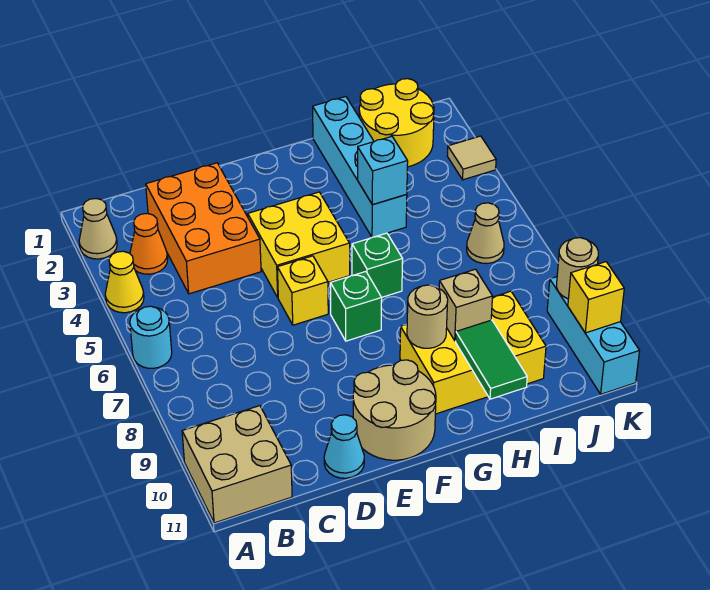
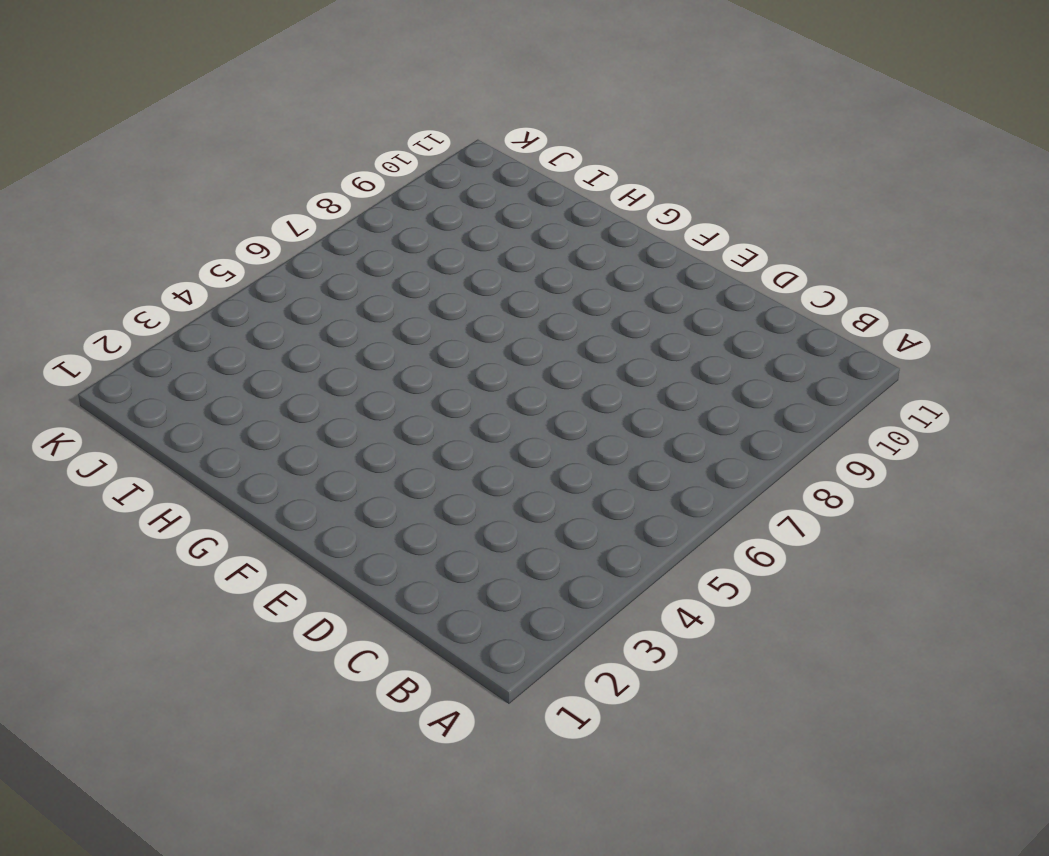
none -> tan 1x1 cone [79,199,117,259]
none -> yellow 1x1 cone [105,251,144,313]
none -> cyan 1x1 round brick [130,306,172,368]

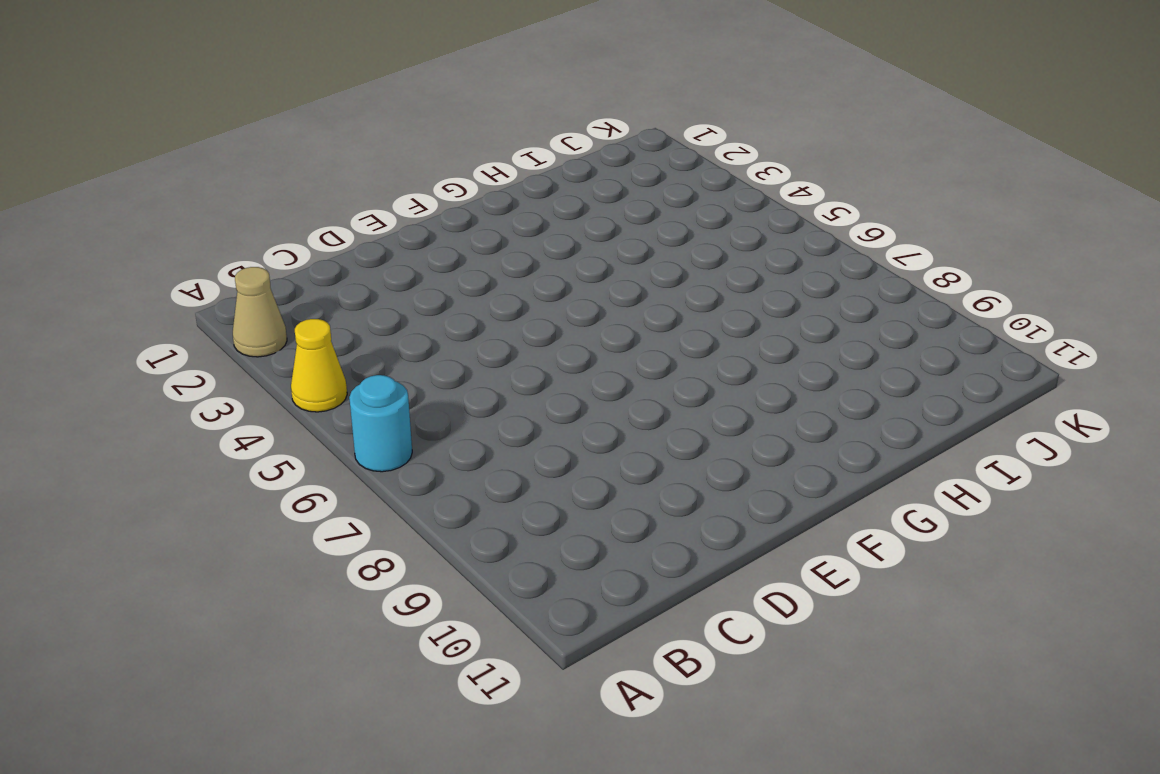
none -> tan 2x2 brick [182,406,292,523]
none -> orange 1x1 cone [130,213,168,274]
none -> orange 2x3 brick [146,163,261,294]

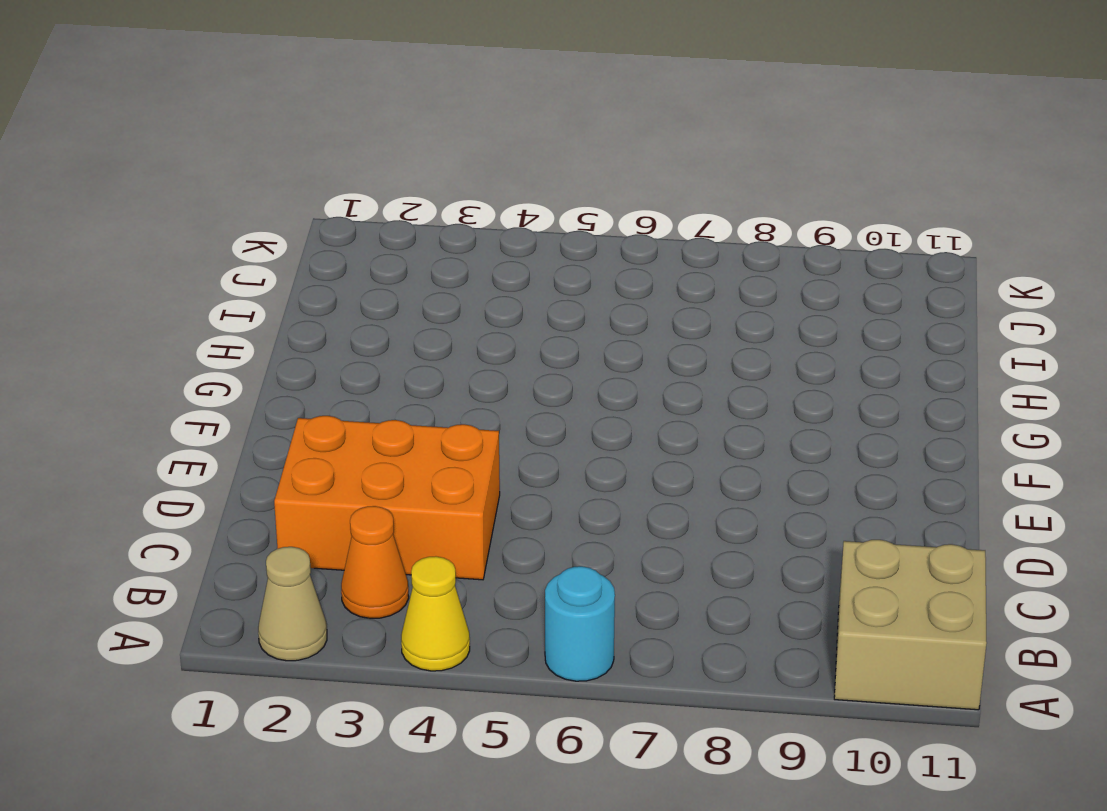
none -> cyan 1x1 cone [324,415,364,478]
none -> yellow 2x2 brick [248,192,350,297]
none -> yellow 1x1 brick [277,256,328,325]

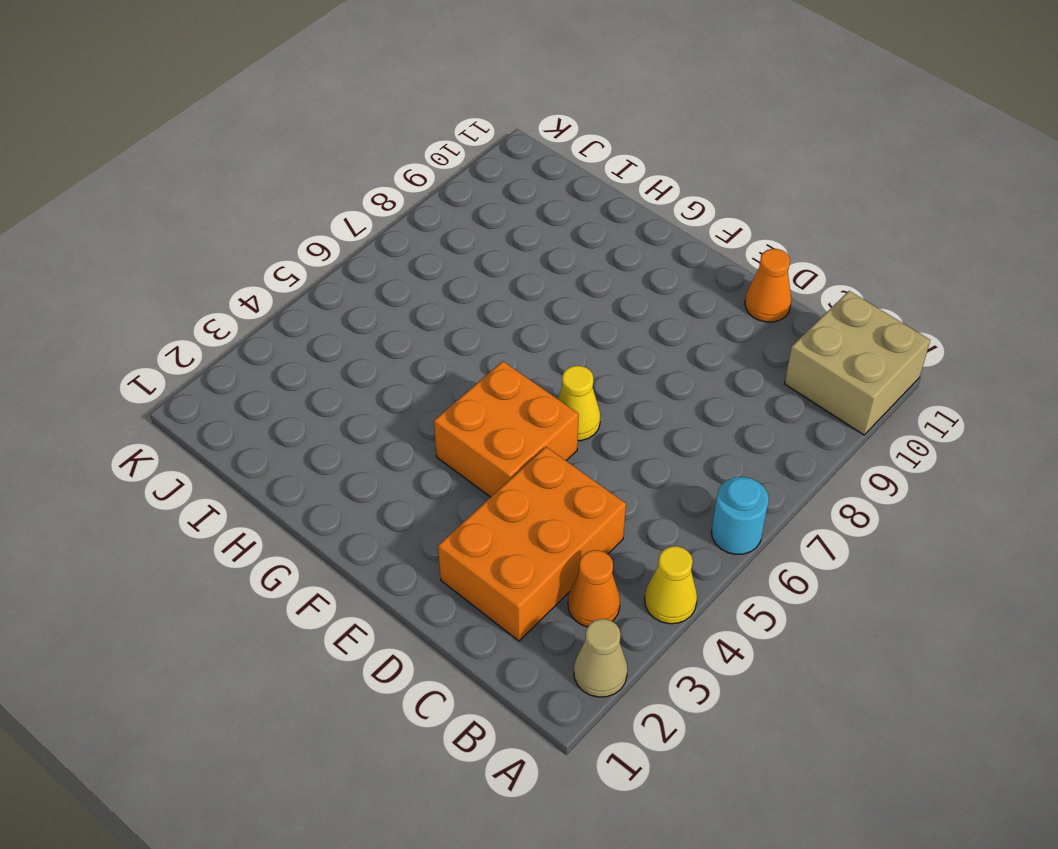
orange 1x1 cone [745,249,791,322] -> cyan 1x1 cone [324,415,364,478]
orange 2x2 brick [434,361,579,497] -> yellow 2x2 brick [248,192,350,297]
yellow 1x1 cone [558,366,600,441] -> yellow 1x1 brick [277,256,328,325]
none -> tan 2x2 round brick [353,360,436,460]
none -> green 1x1 brick [330,272,382,341]
none -> green 1x1 brick [352,233,403,297]

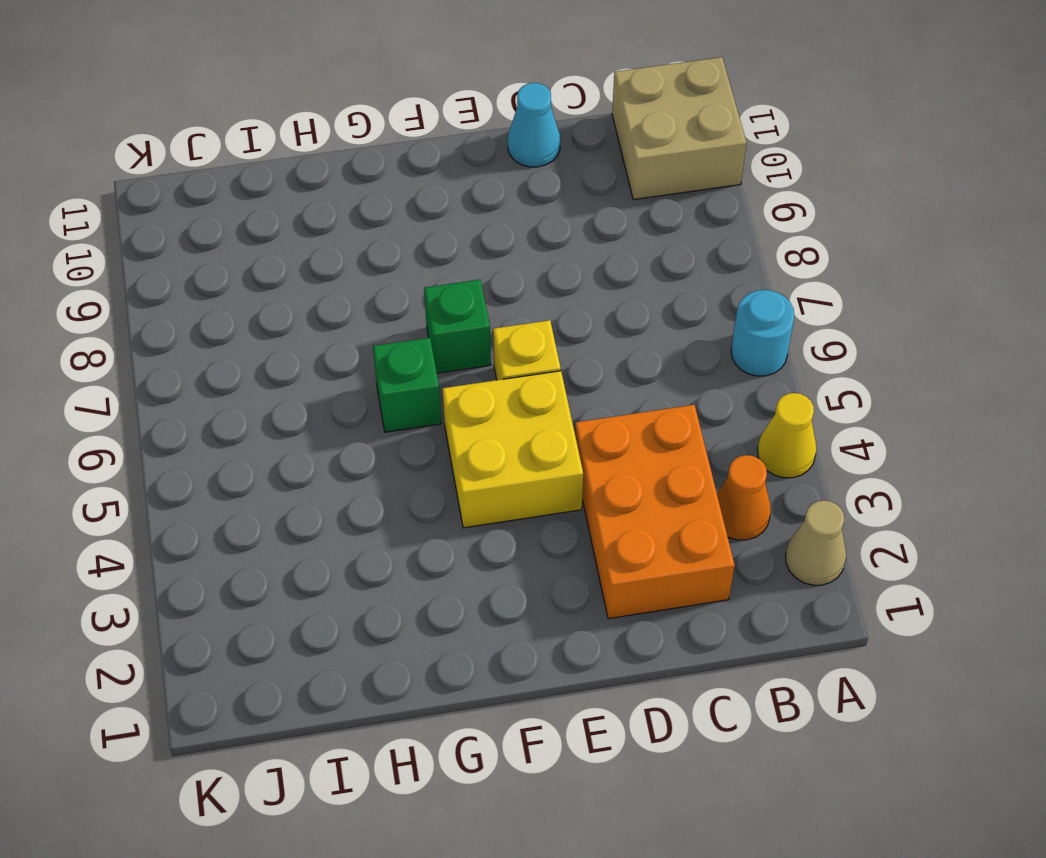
none -> tan 2x2 round brick [353,360,436,460]
none -> yellow 2x3 brick [400,291,546,414]
none -> cyan 1x4 brick [313,97,407,237]

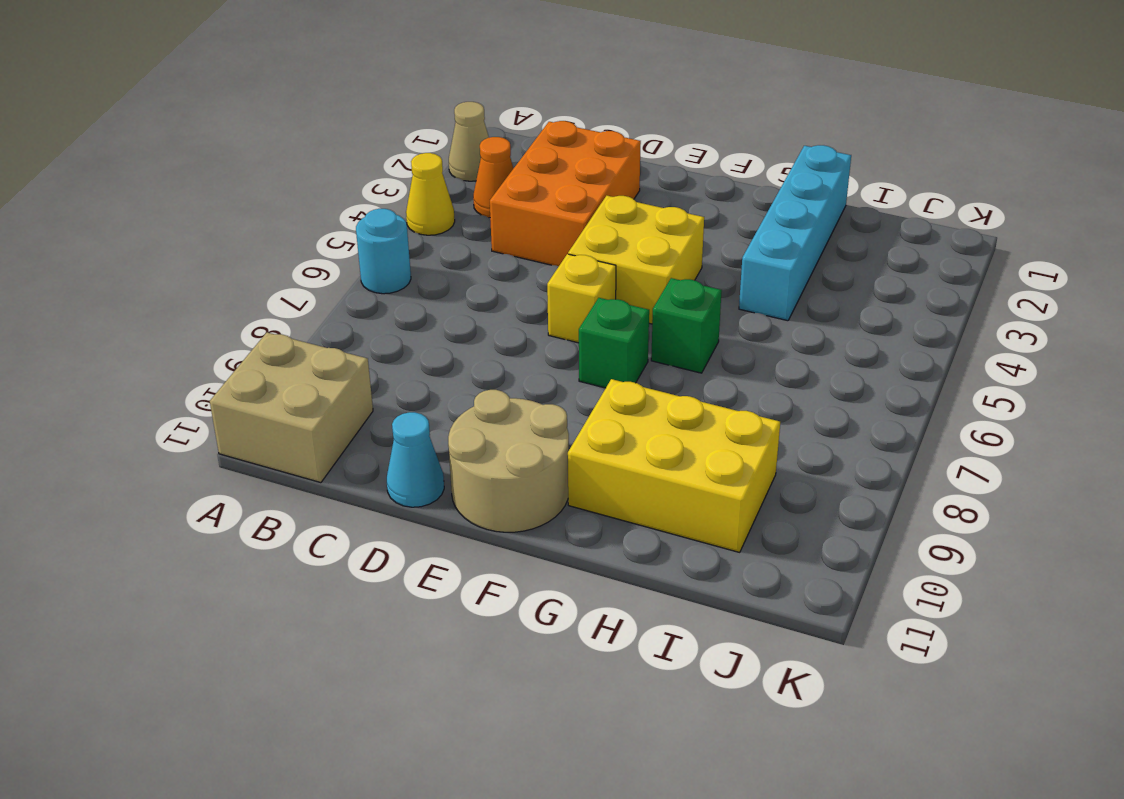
none -> yellow 2x2 round brick [359,79,434,167]
none -> tan 1x1 cone [467,203,504,264]
none -> tan 1x1 tile [447,136,496,180]

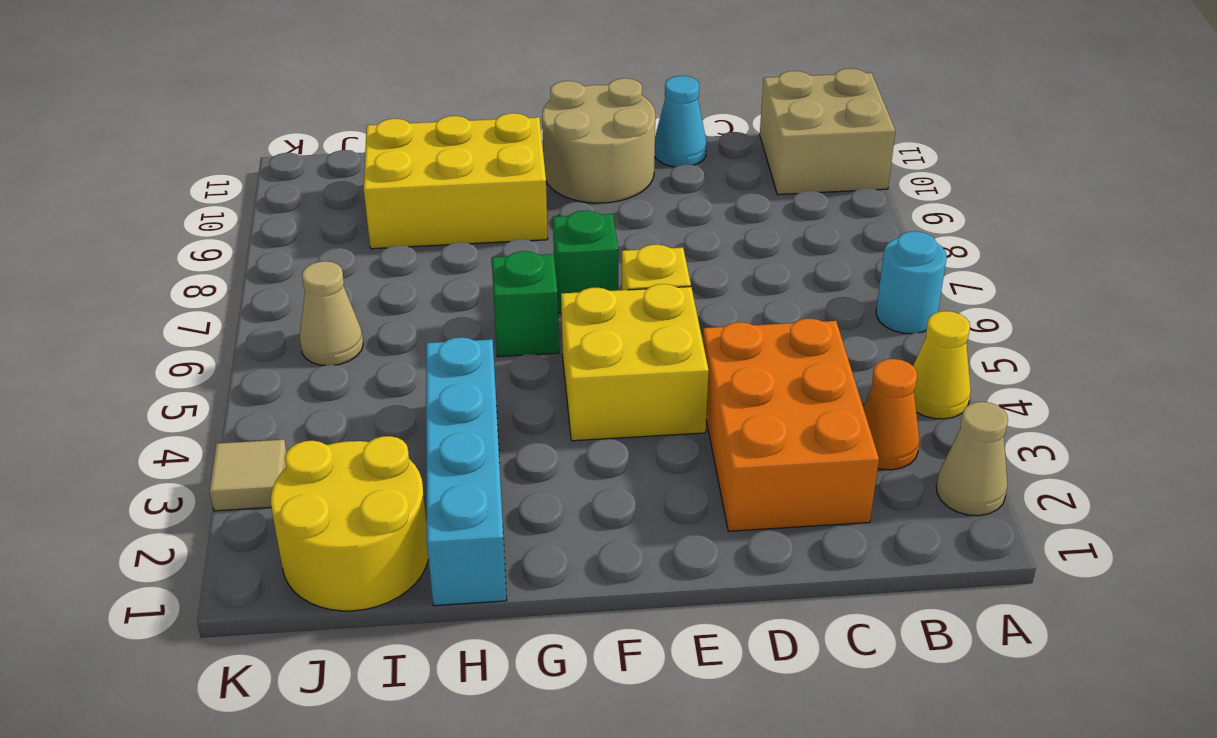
none -> cyan 1x3 brick [547,277,639,394]
none -> tan 1x1 round brick [407,285,448,348]
none -> cyan 1x1 brick [358,136,408,205]

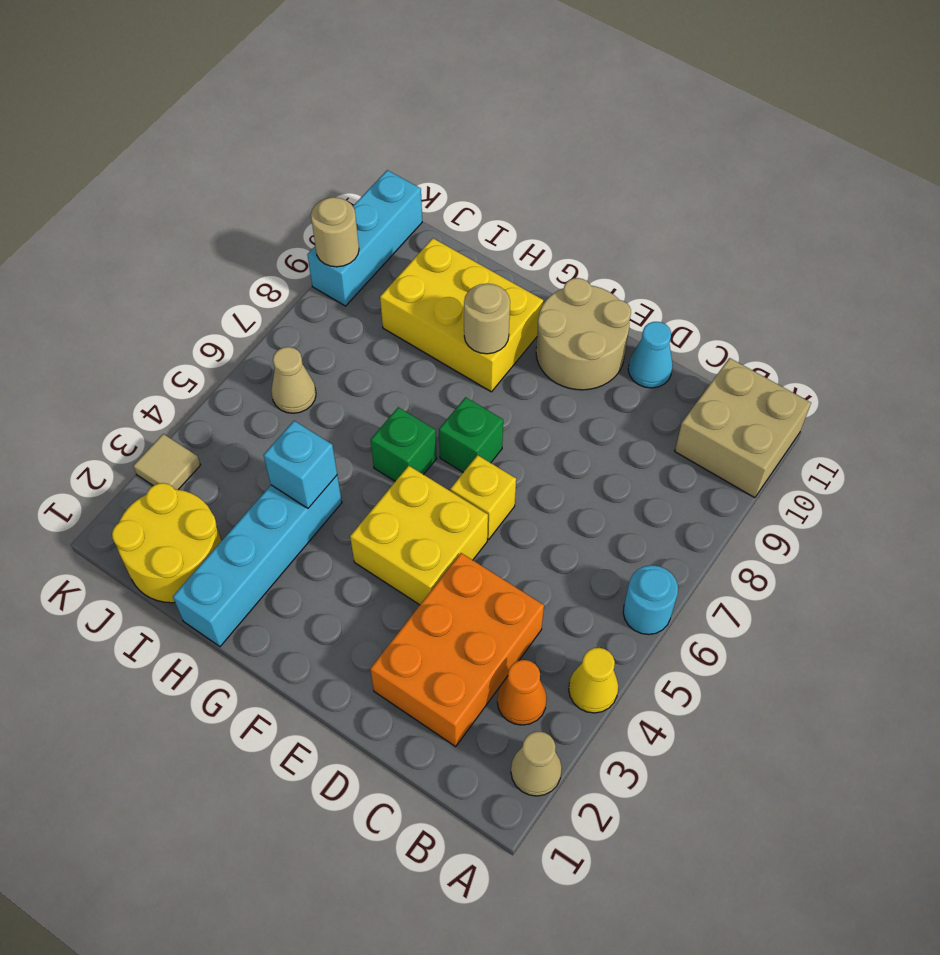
none -> tan 1x1 brick [439,269,493,341]
none -> green 1x2 tile [456,320,527,399]
none -> yellow 1x1 brick [568,262,624,333]

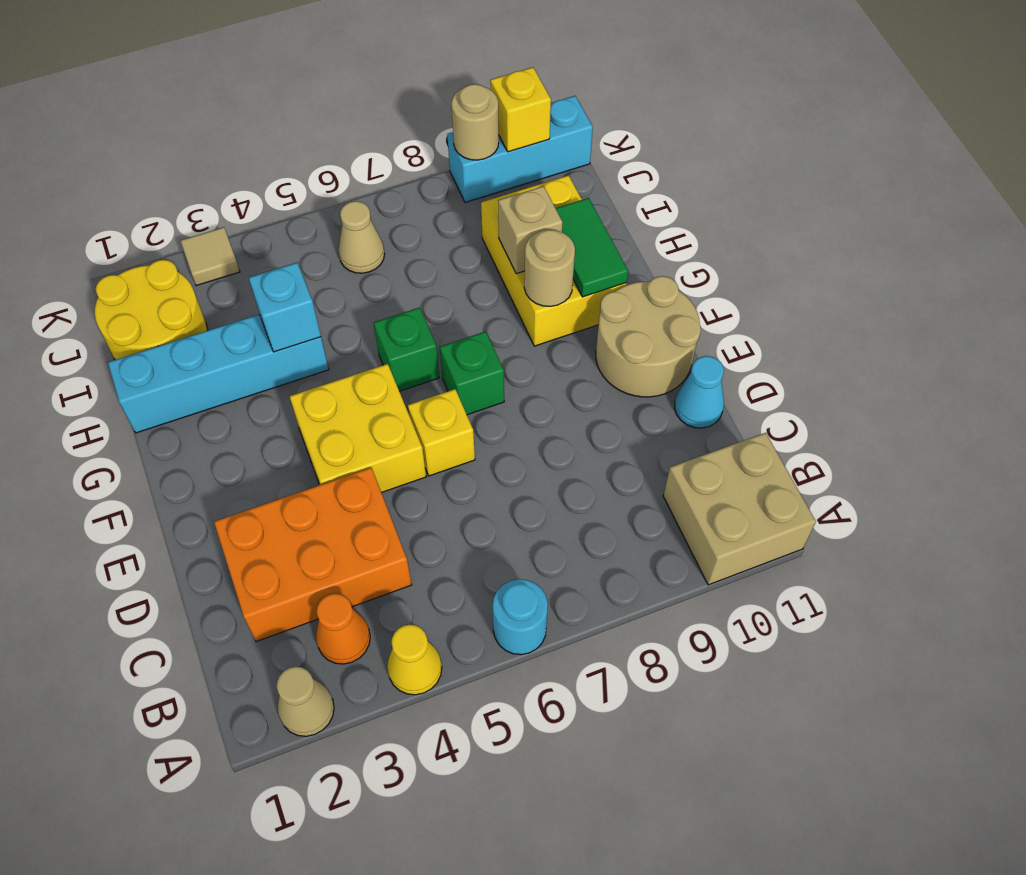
green 1x2 tile [556,198,628,297] -> green 1x2 tile turned to [456,320,527,399]

